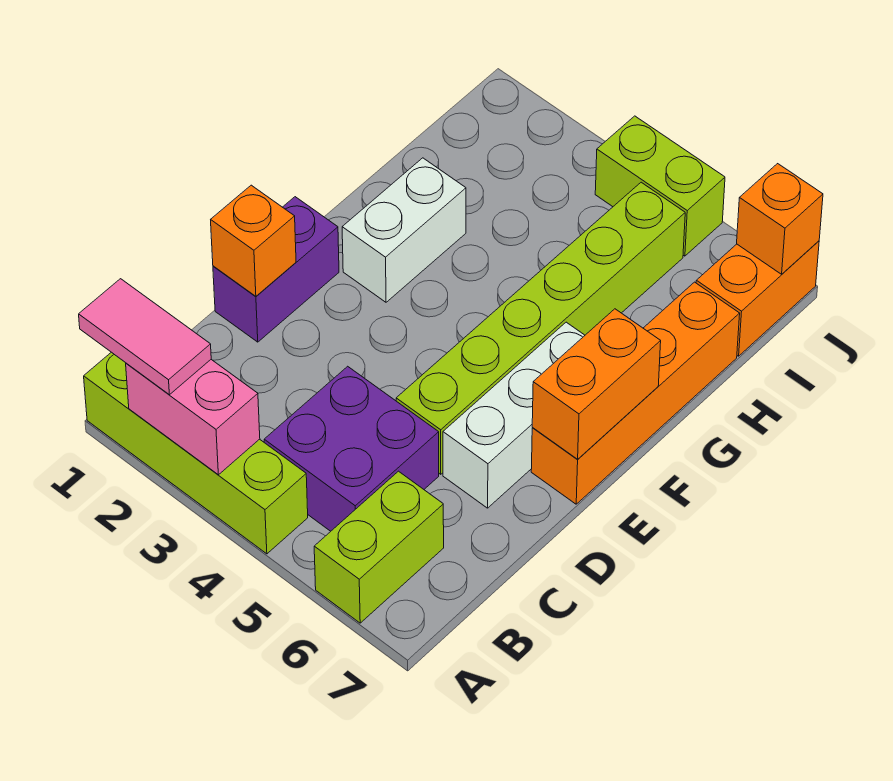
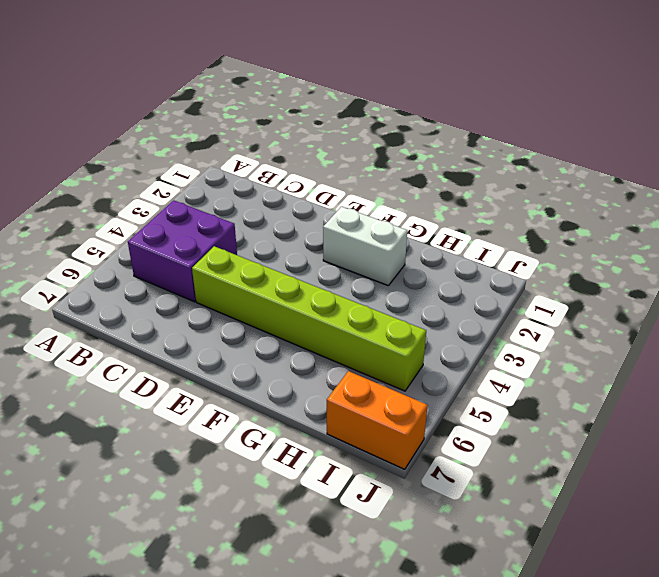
none -> lime 1x4 brick [84,352,308,554]
none -> lime 1x2 brick [314,471,444,623]
none -> purple 1x2 brick [213,197,339,342]

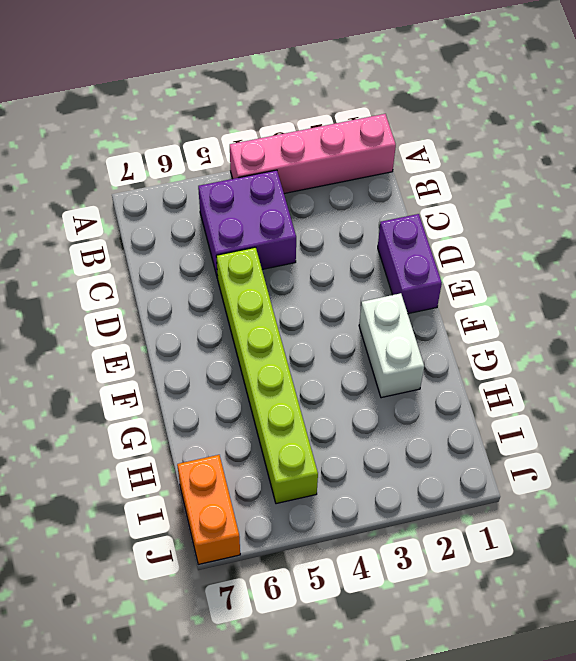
pink 1x4 brick [230,114,396,194] -> lime 1x4 brick [84,352,308,554]
none -> lime 1x2 brick [314,471,444,623]
none -> white 1x3 brick [443,322,585,508]
none -> orange 1x4 brick [531,282,740,504]

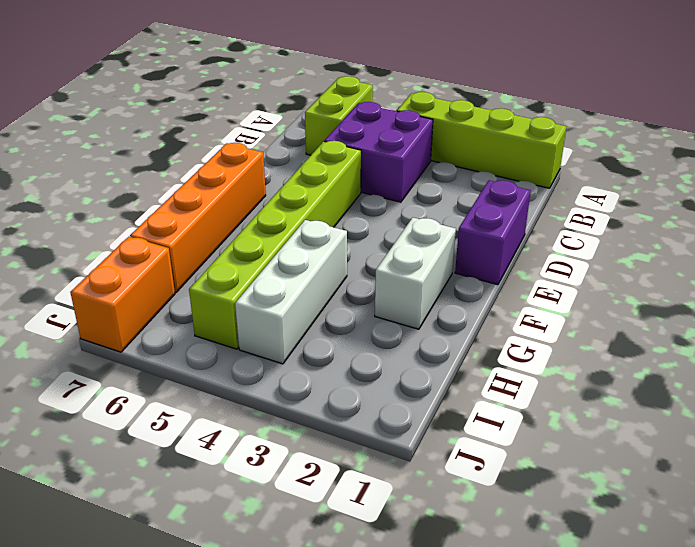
white 1x3 brick [235,220,347,364] -> white 1x3 brick moved to [443,322,585,508]
none -> lime 1x2 brick [595,116,725,256]
none -> pink 1x2 brick [126,360,260,475]
none -> orange 1x1 brick [211,185,296,296]

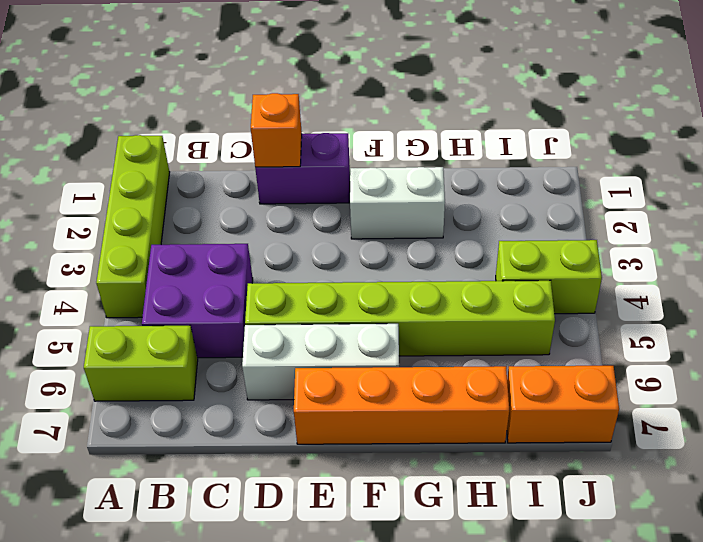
lime 1x2 brick [496,240,602,314] -> lime 1x2 brick turned to [595,116,725,256]
none -> pink 1x2 brick [126,360,260,475]
none -> orange 1x2 brick [532,309,661,459]
none -> orange 1x1 brick [737,164,823,274]

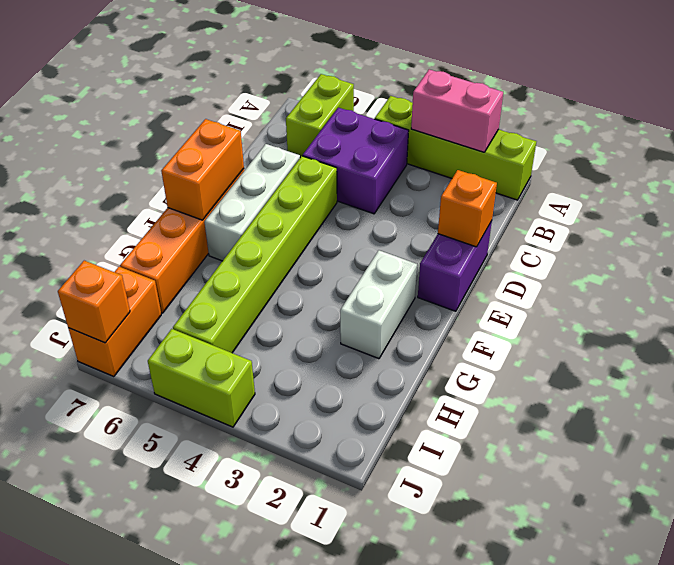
none -> pink 1x2 tile [79,279,211,395]

